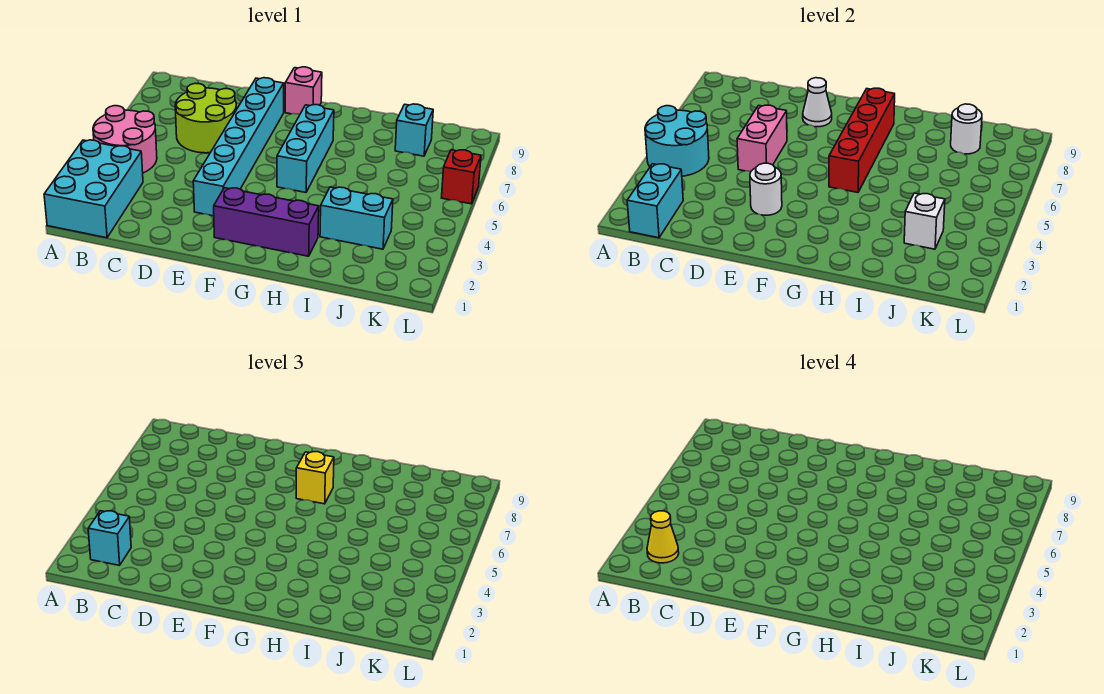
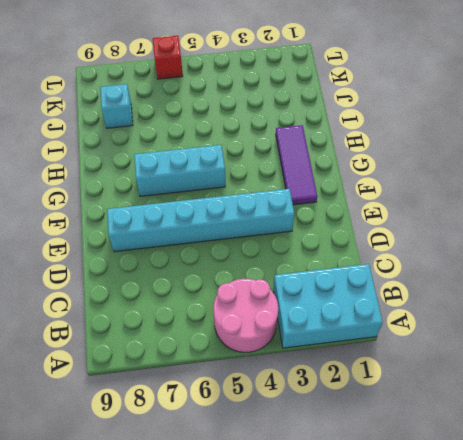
purple 1x3 tile [276,125,317,205] -> purple 1x3 brick [214,188,319,256]
none -> lime 2x2 round brick [175,83,237,153]
none -> pink 1x1 brick [285,67,322,115]
none -> cyan 1x2 brick [320,187,393,249]

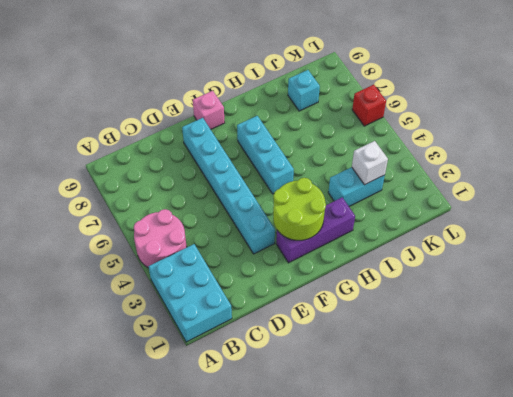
lime 2x2 round brick [273,178,326,240] -> lime 2x2 round brick moved to [175,83,237,153]
none -> cyan 2x2 round brick [645,106,709,176]
none -> cyan 1x2 brick [627,164,683,238]
none -> pink 1x2 brick [737,105,787,171]

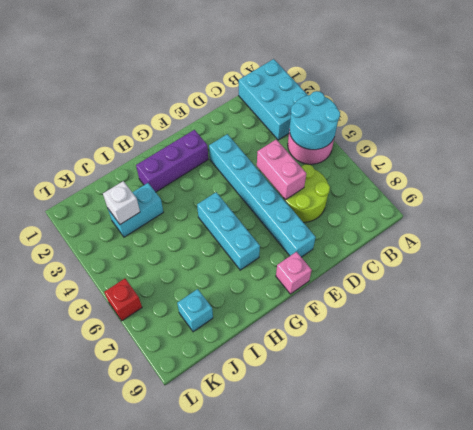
none -> cyan 1x2 brick [627,164,683,238]
none -> white 1x1 round brick [750,163,782,215]
none -> white 1x1 cone [803,78,832,127]

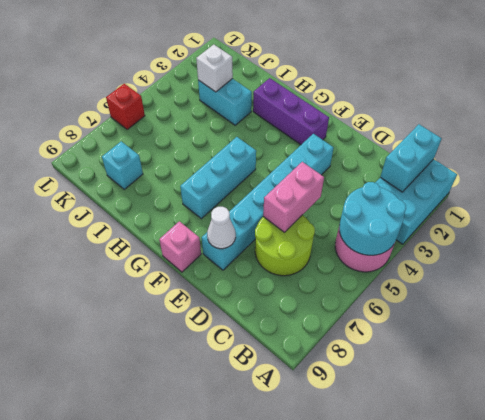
none -> white 1x1 round brick [750,163,782,215]
none -> red 1x4 brick [829,88,895,192]
none -> white 1x1 round brick [951,104,982,154]

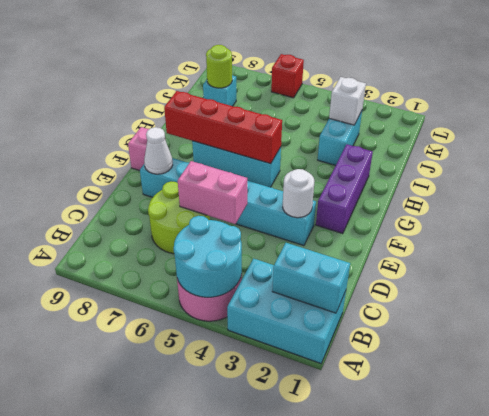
lime 1x1 round brick [206,45,232,88] -> white 1x1 round brick [951,104,982,154]
none -> cyan 1x1 brick [88,511,131,565]
none -> yellow 1x1 brick [296,452,334,504]
none -> yellow 1x1 cone [647,511,679,563]

